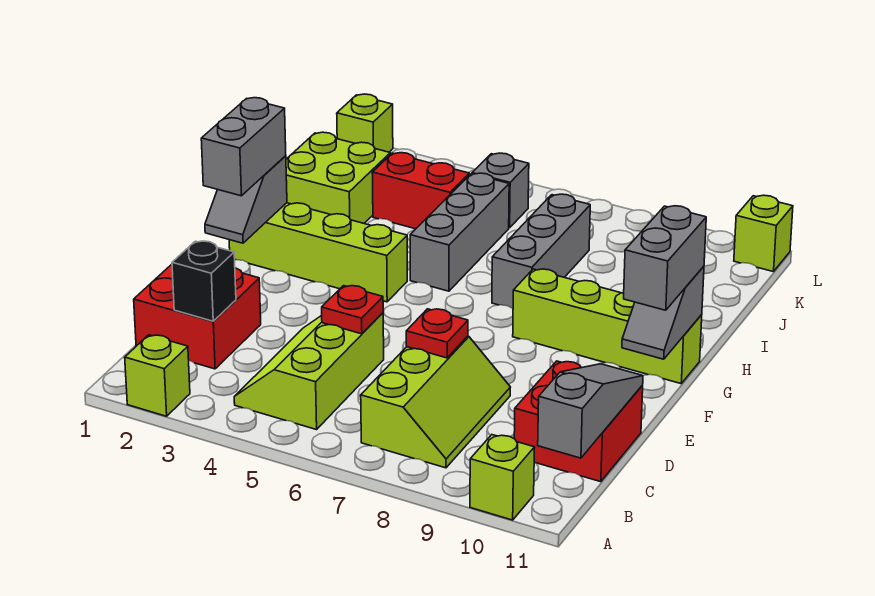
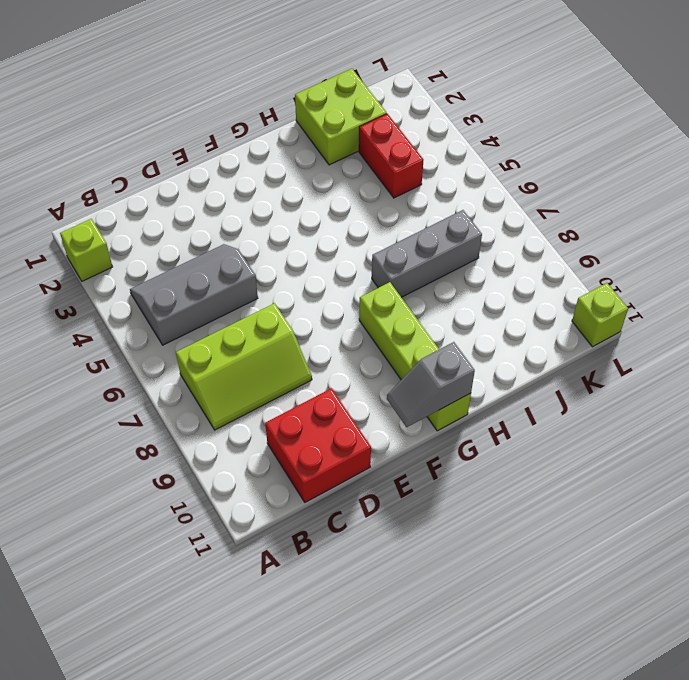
grey 2x3 slope [130,244,258,345] -> lime 2x3 slope [234,313,384,430]
none -> lime 1x1 brick [470,435,535,520]
none -> red 2x2 brick [134,264,261,369]
none -> lime 1x4 brick [229,203,407,302]

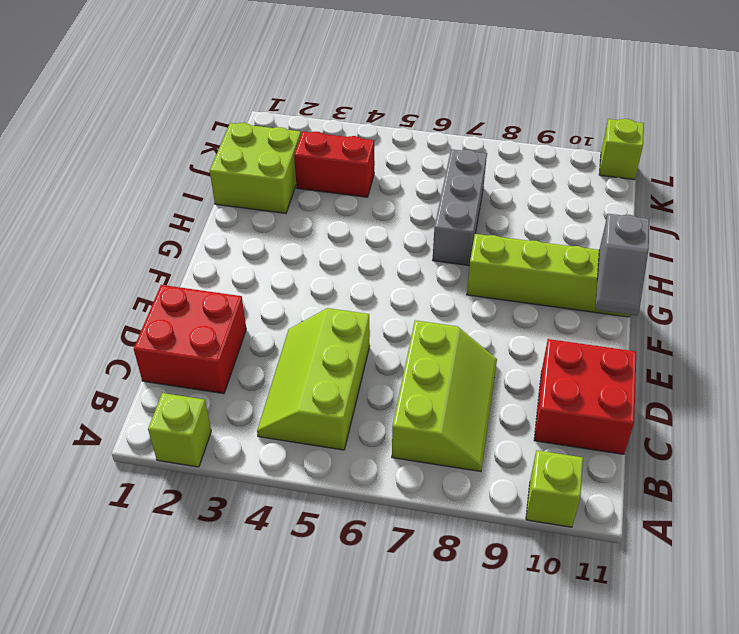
none -> lime 1x4 brick [229,203,407,302]
none -> grey 1x3 brick [410,173,509,291]
none -> grey 1x1 brick [472,153,529,228]

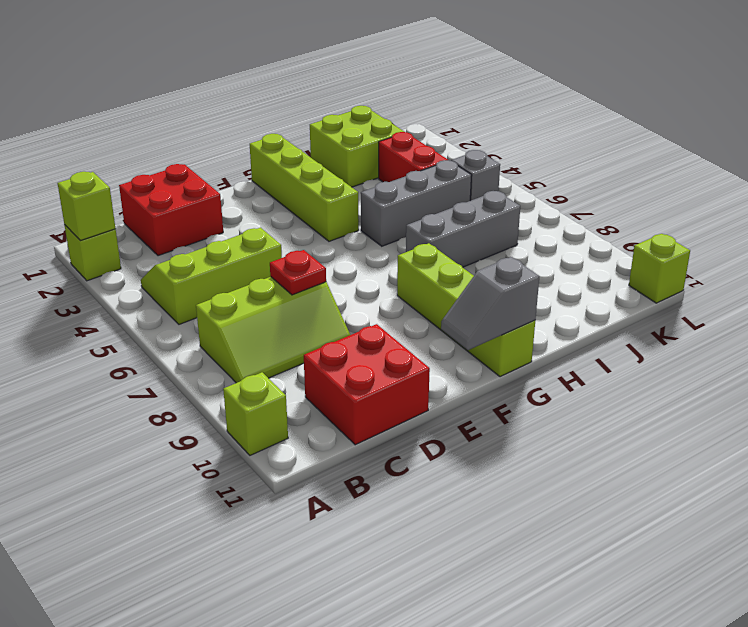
lime 1x1 brick [57,172,116,241] -> lime 1x1 brick moved to [337,94,393,152]
none -> grey 1x3 slope [538,364,643,458]
none -> black 1x1 brick [172,241,236,321]
none -> red 1x1 plate [322,286,383,334]

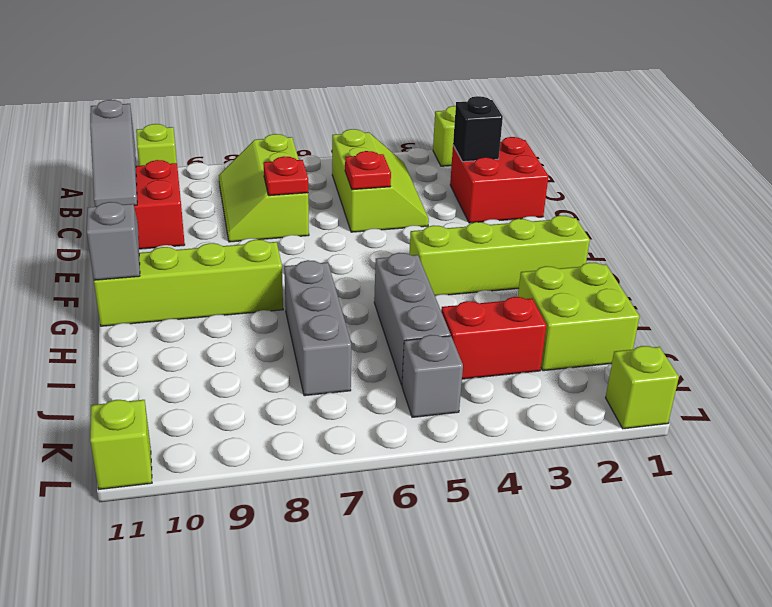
none -> grey 1x2 slope [205,156,287,243]
none -> grey 1x2 brick [201,98,286,196]
none -> grey 1x2 brick [624,206,706,310]

